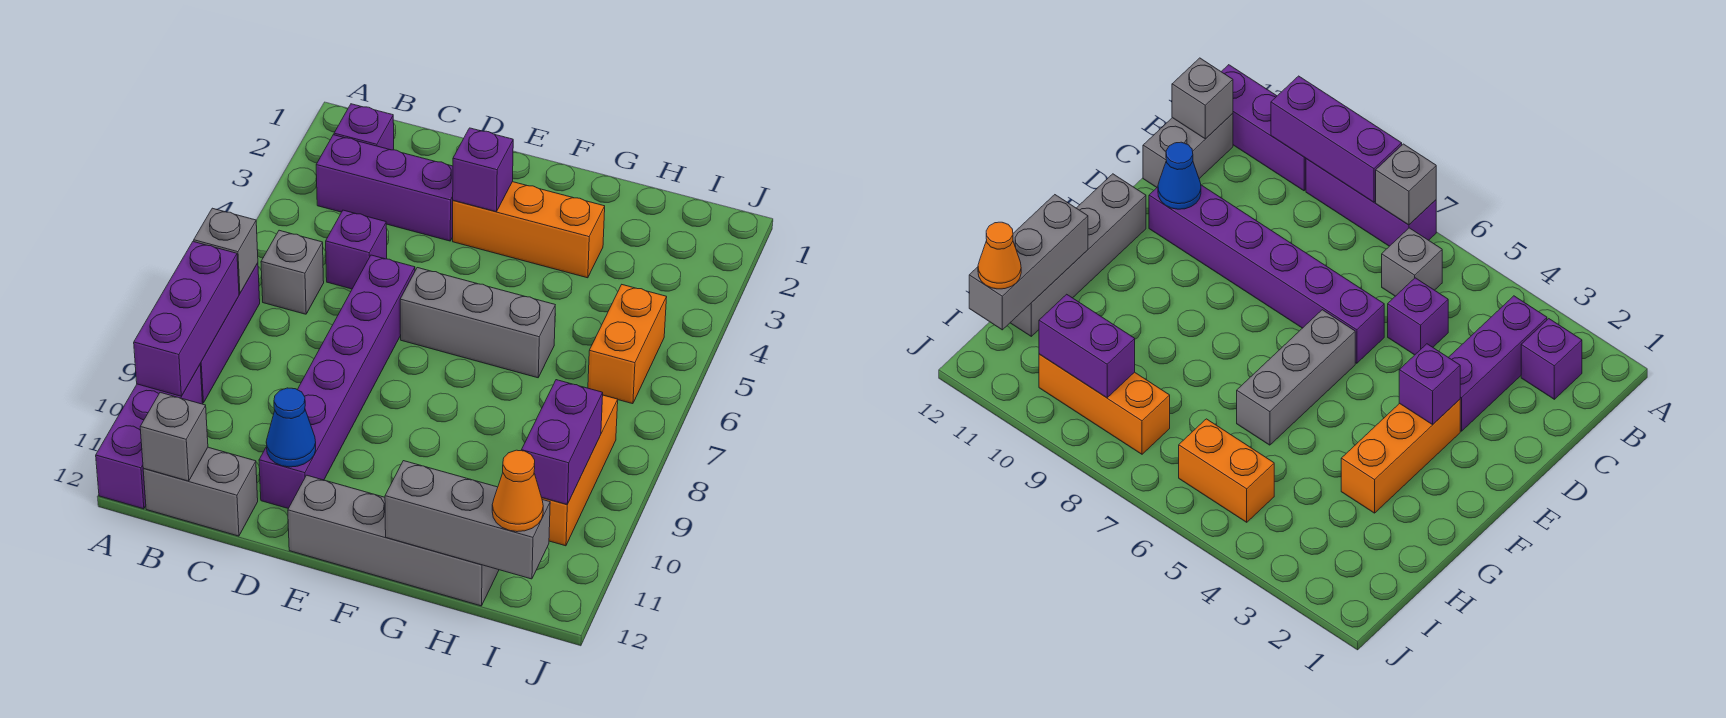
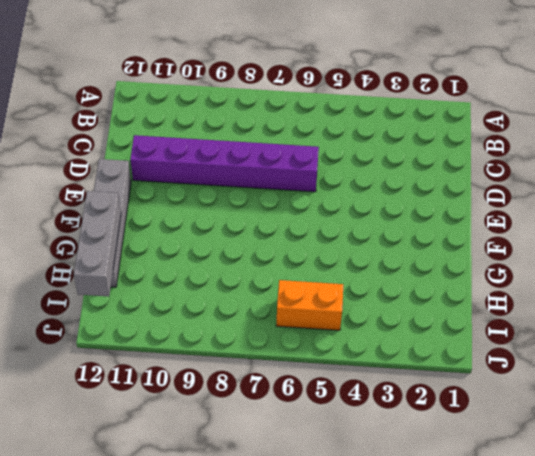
none -> purple 1x3 brick [200,263,260,403]
none -> purple 1x3 brick [96,365,203,509]
none -> purple 1x1 brick [334,104,394,150]

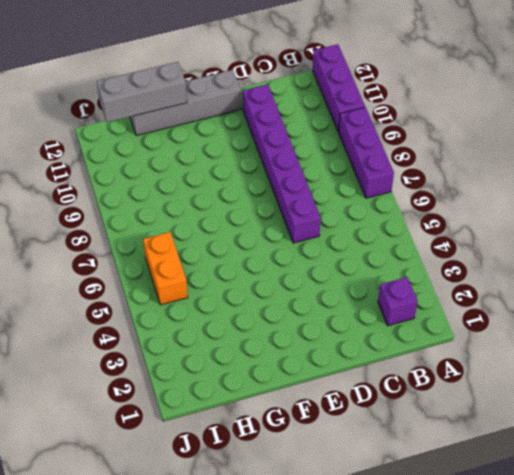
none -> purple 1x3 brick [316,135,453,241]
none -> grey 1x1 brick [261,230,324,314]
none -> grey 1x2 brick [143,447,258,536]

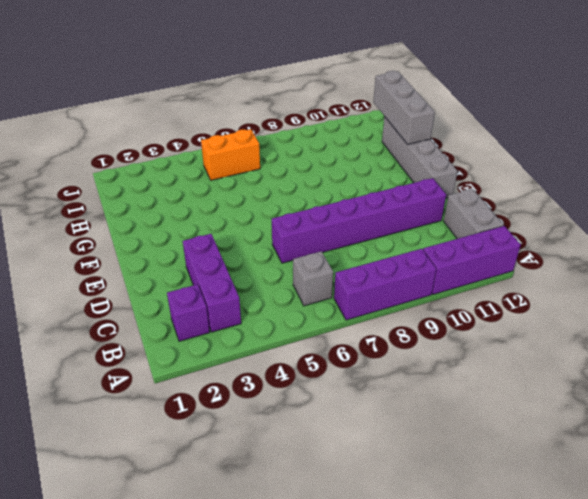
none -> purple 1x1 brick [326,210,387,289]
none -> orange 1x3 brick [453,182,605,278]
none -> grey 1x3 brick [400,268,555,378]

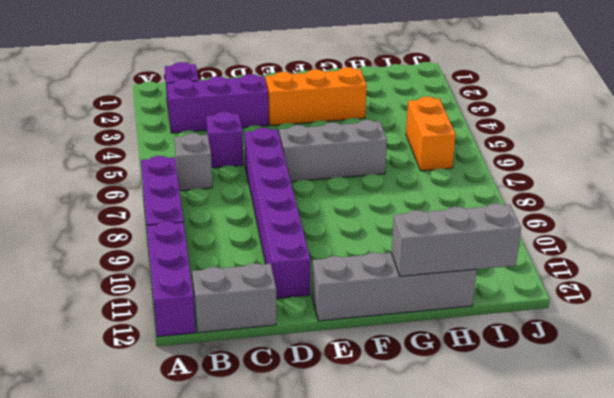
none -> orange 1x3 brick [542,395,618,546]
none -> grey 1x1 brick [194,208,258,294]
none -> purple 1x3 brick [134,242,239,396]

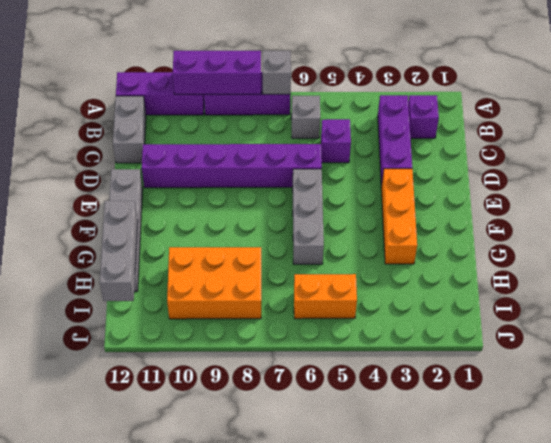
orange 2x3 brick [167,247,261,319] -> orange 1x3 brick [542,395,618,546]
none -> grey 1x1 brick [140,392,208,481]
none -> blue 1x1 cone [266,388,316,467]
none -> purple 1x1 brick [453,128,513,212]

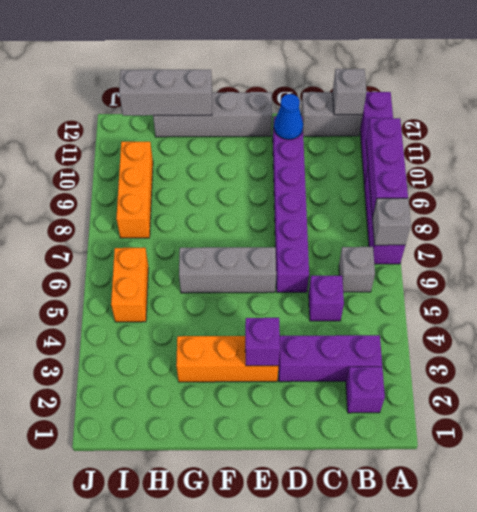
none -> purple 1x2 brick [521,380,603,504]
none -> orange 1x1 cone [492,450,543,532]

